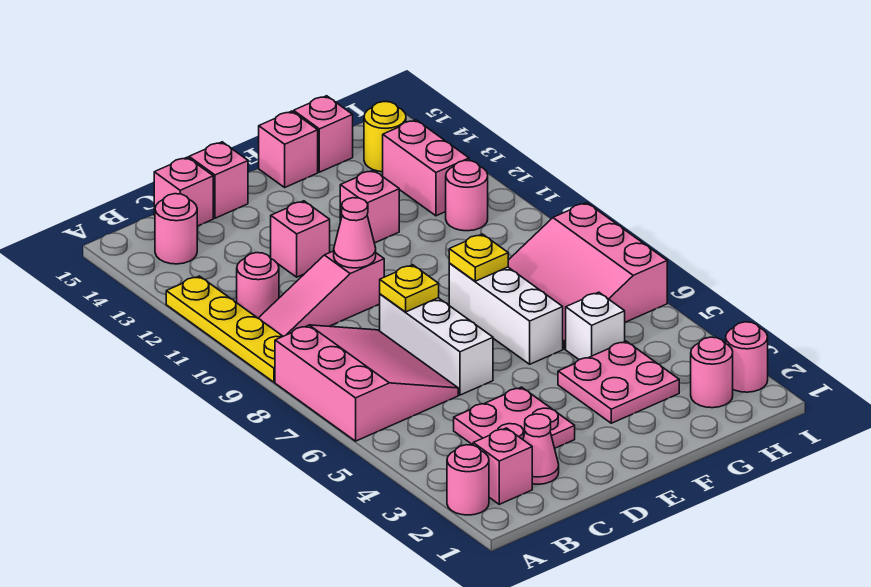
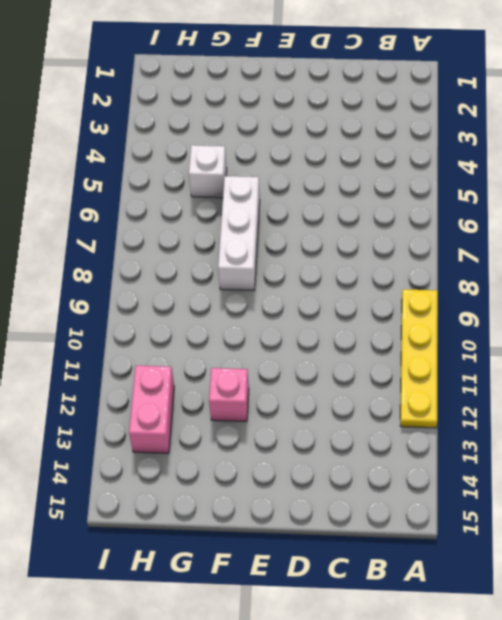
none -> pink 1x1 round brick [447,445,489,515]
none -> pink 3x3 slope [275,325,458,441]
none -> pink 1x1 brick [473,428,532,504]

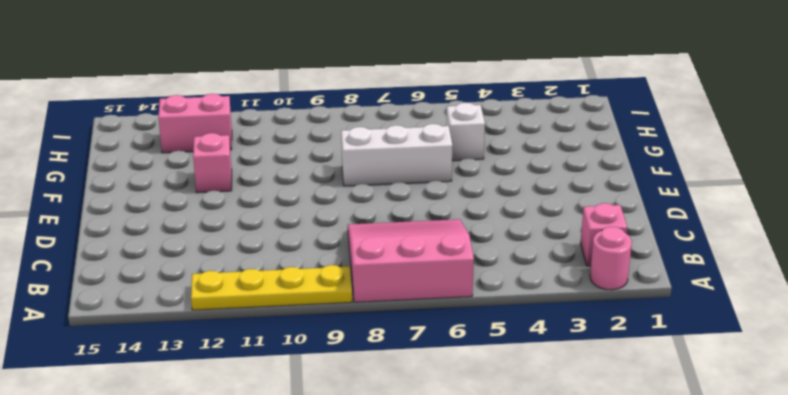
none -> pink 1x3 slope [258,251,384,336]
none -> pink 1x1 round brick [237,253,279,318]
none -> pink 1x1 round brick [155,194,197,264]

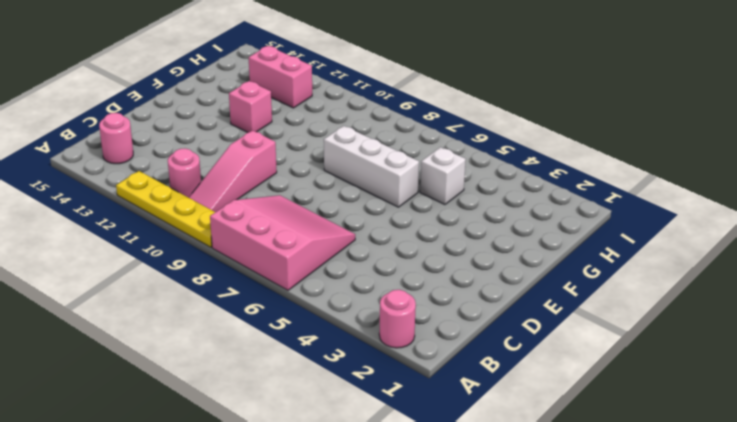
none -> pink 1x1 brick [473,428,532,504]
none -> pink 1x1 cone [523,414,559,484]
none -> pink 2x2 plate [454,387,575,448]

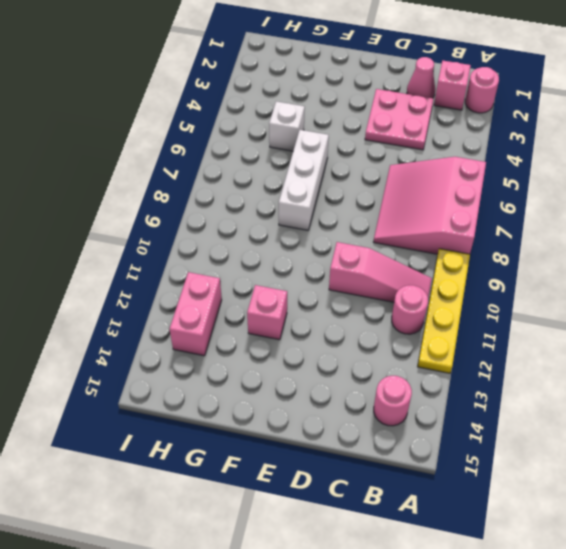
none -> pink 1x1 brick [154,157,213,226]
none -> white 1x3 brick [380,294,493,395]
none -> pink 1x1 brick [271,201,330,277]

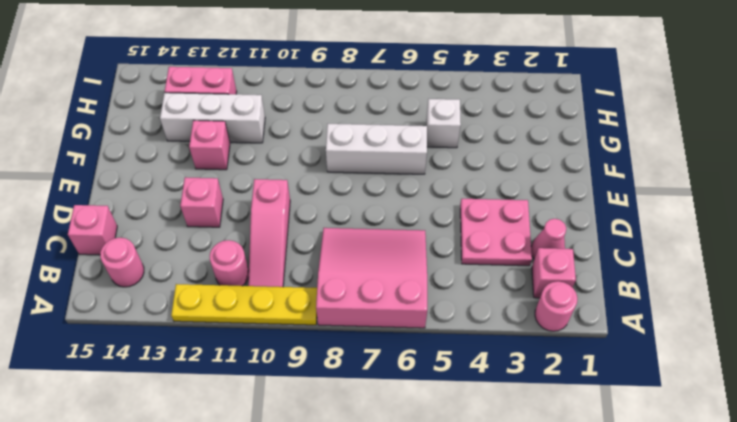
white 1x3 brick [160,93,265,143] -> white 1x3 brick moved to [380,294,493,395]
none -> pink 1x1 brick [189,142,248,218]
none -> pink 2x2 plate [558,341,679,423]
none -> pink 1x1 brick [259,111,318,187]

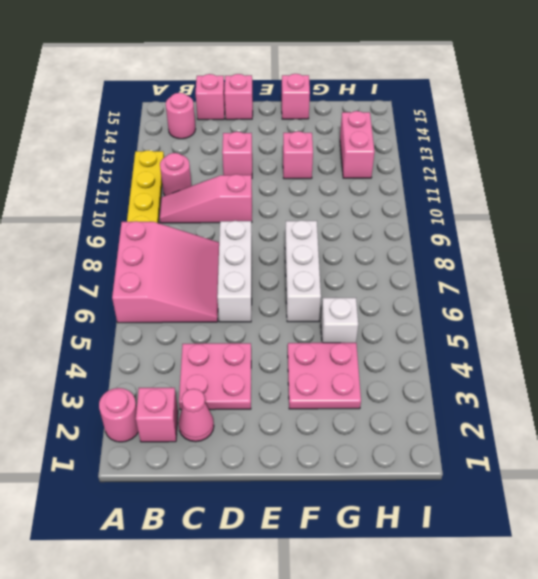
none -> pink 3x3 slope [508,203,667,349]
none -> pink 1x1 brick [294,96,353,172]
none -> pink 1x1 round brick [691,337,733,408]

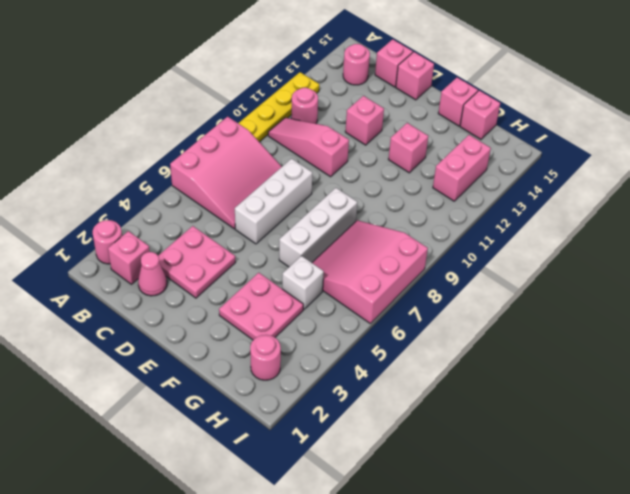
none -> pink 1x1 round brick [446,160,488,231]
none -> yellow 1x1 round brick [364,102,406,172]
none -> pink 1x1 round brick [726,322,768,392]

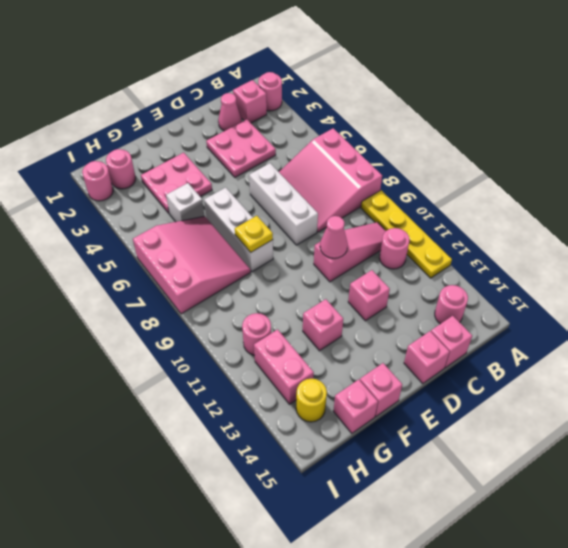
none -> yellow 1x1 plate [380,265,439,312]

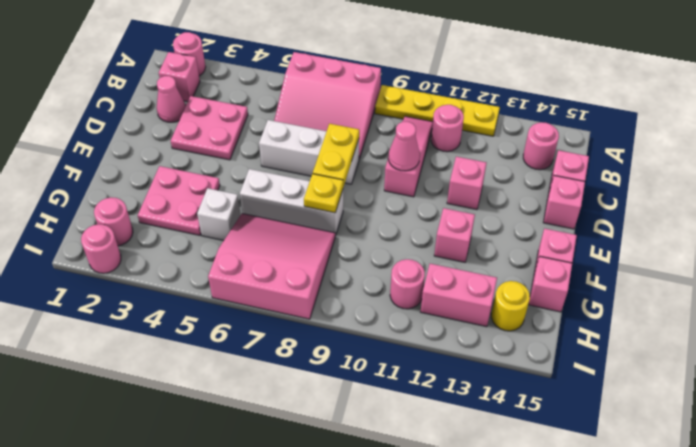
yellow 1x2 plate [313,124,359,186] -> yellow 1x1 plate [380,265,439,312]

